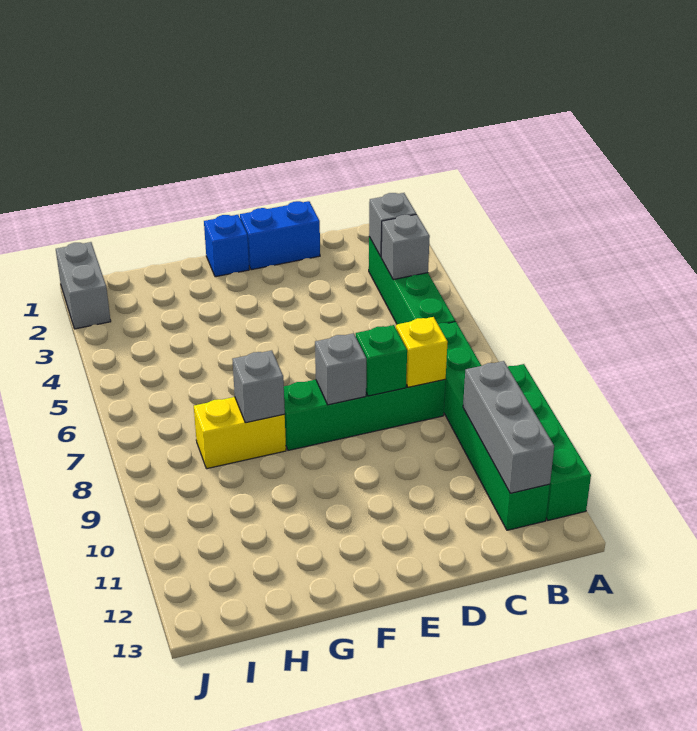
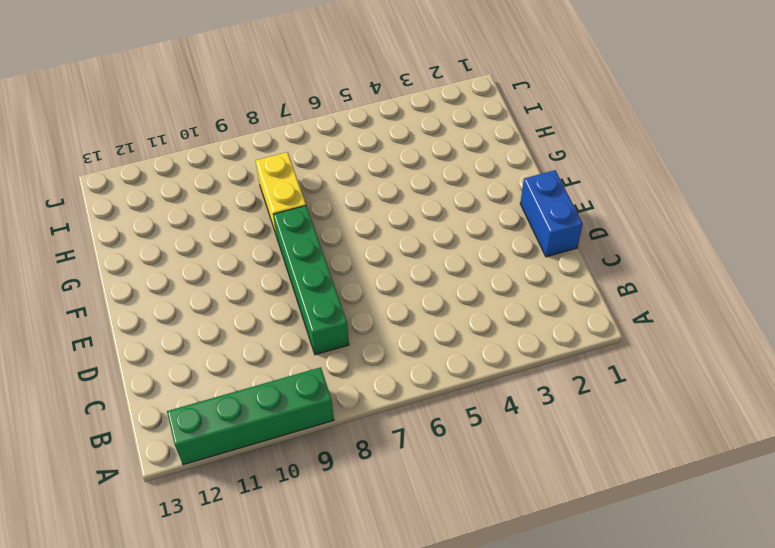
none -> green 1x4 brick [369,237,455,324]
none -> green 1x6 brick [438,322,550,530]
none -> blue 1x1 brick [204,215,249,277]

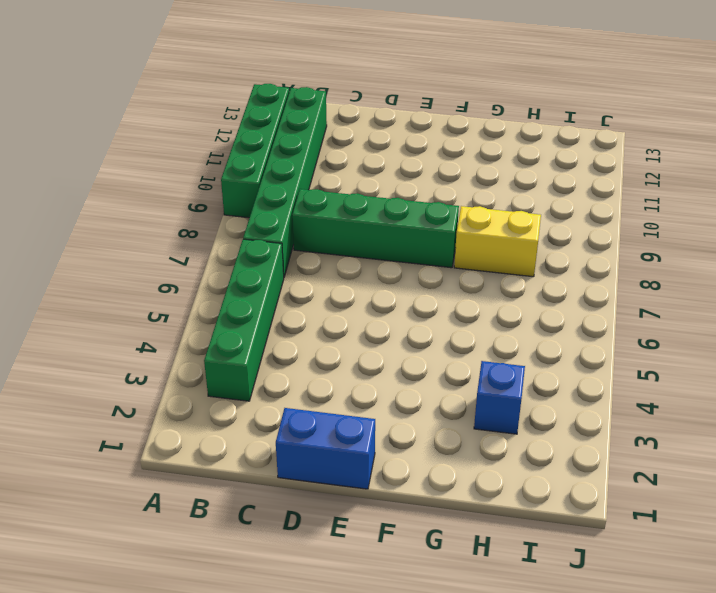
blue 1x1 brick [474,361,525,434] -> blue 1x1 brick moved to [204,215,249,277]
none -> grey 1x2 brick [56,242,111,329]
none -> grey 1x1 brick [369,193,416,257]
none -> grey 1x1 brick [381,214,430,280]

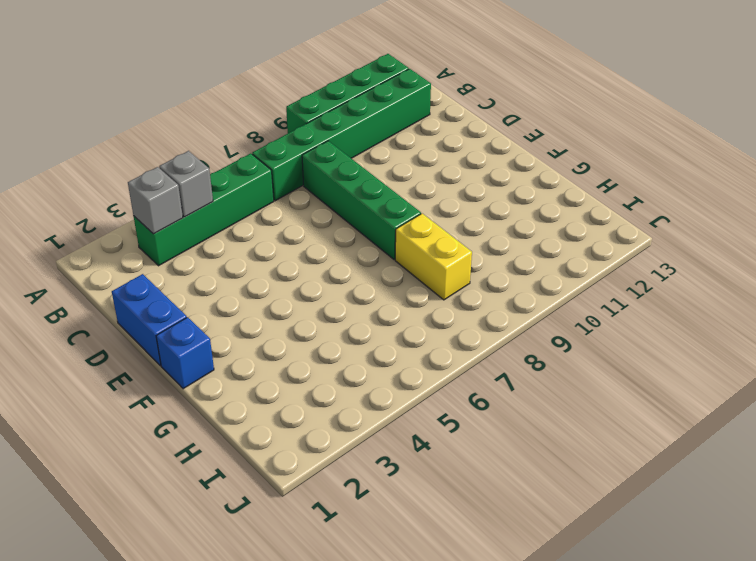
none -> grey 1x2 brick [56,242,111,329]
none -> grey 1x3 brick [463,361,554,493]
none -> yellow 1x1 brick [396,317,448,387]

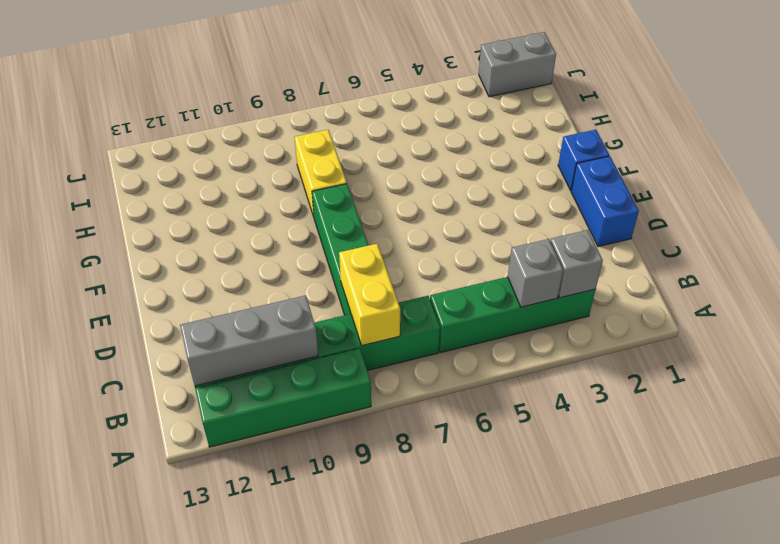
yellow 1x2 brick [339,244,400,345] -> yellow 1x1 brick [396,317,448,387]
none -> green 1x1 brick [356,325,407,396]
none -> grey 1x1 brick [315,333,366,405]
none -> grey 1x1 brick [232,350,285,423]

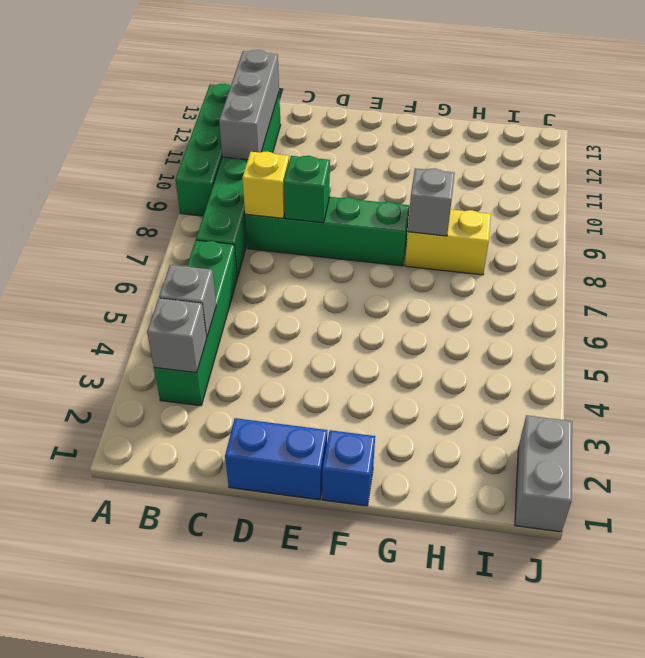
none -> grey 1x1 brick [315,333,366,405]

